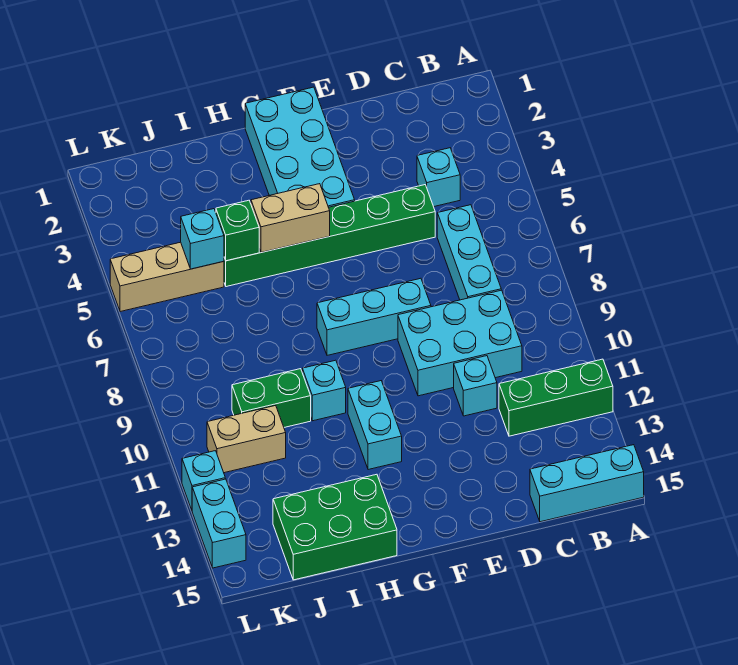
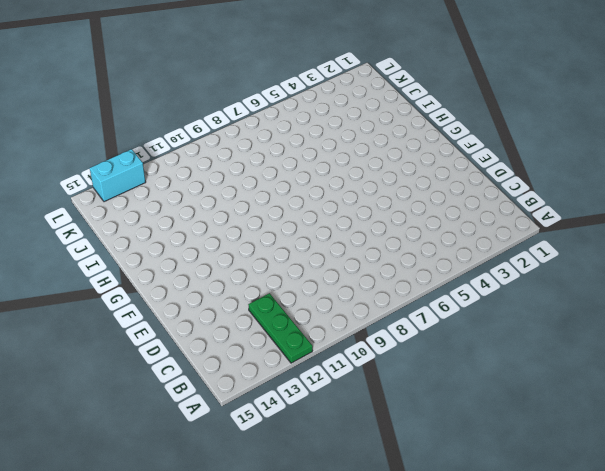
green 1x3 plate [248,293,313,363] -> green 1x3 brick [499,359,613,436]
none -> cyan 1x3 brick [530,445,644,522]
none -> cyan 1x1 brick [417,148,460,207]
none -> cyan 1x3 brick [437,205,501,300]

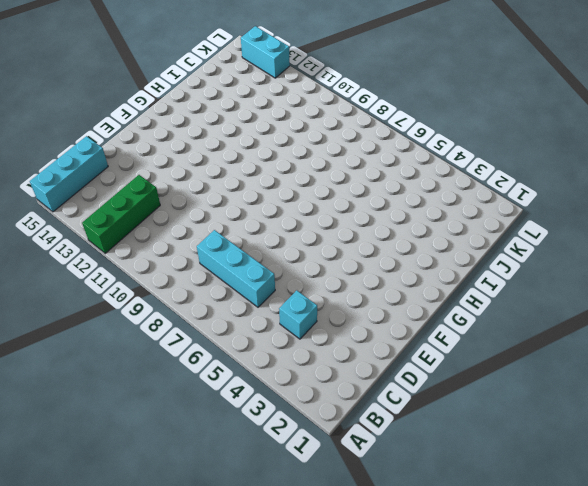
none -> cyan 2x3 brick [398,290,522,396]
none -> green 1x6 brick [224,185,435,287]
none -> cyan 1x1 brick [454,356,497,416]

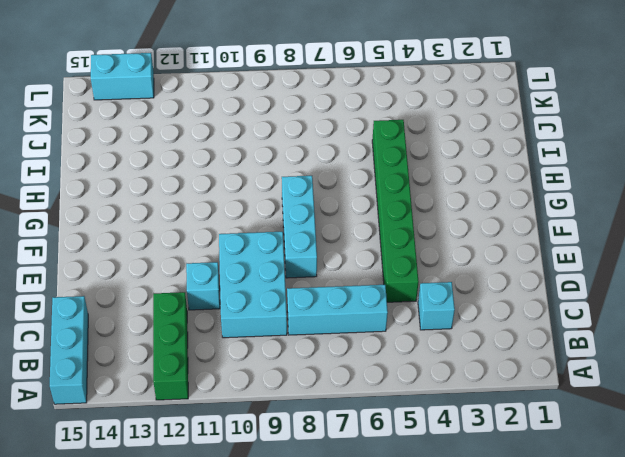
none -> cyan 2x4 brick [245,87,355,207]
none -> cyan 1x2 brick [348,381,402,470]
none -> cyan 1x1 brick [302,360,346,421]

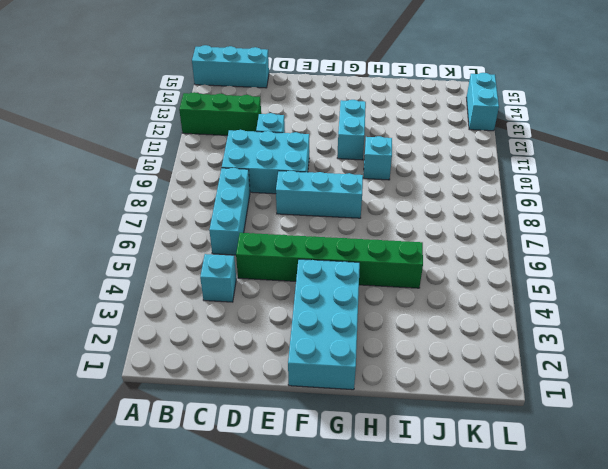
none -> green 2x3 brick [273,474,397,580]
none -> green 1x2 brick [232,369,311,427]
none -> tan 1x3 brick [110,242,224,312]

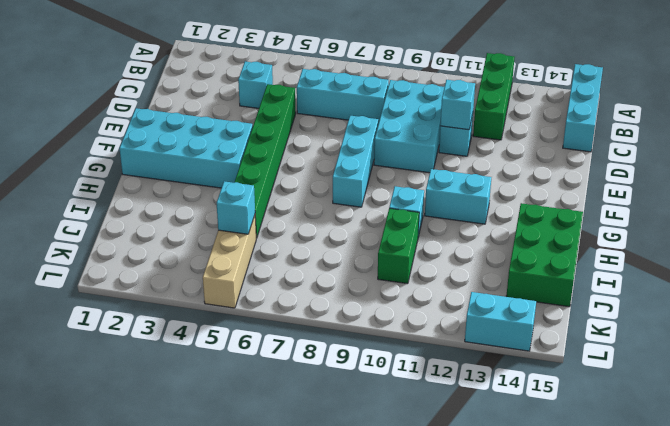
cyan 1x1 brick [440,80,475,130] -> cyan 1x1 brick moved to [182,451,225,510]
none -> tan 1x2 brick [207,406,286,473]
none -> tan 1x2 brick [251,184,330,252]
none -> green 1x1 brick [216,200,259,261]

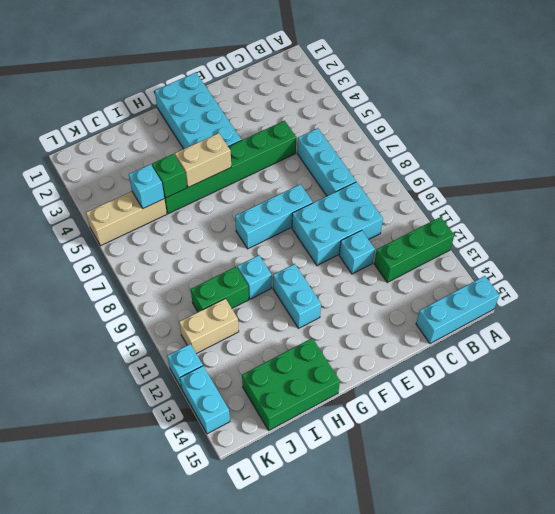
none -> cyan 1x1 brick [417,148,460,207]

